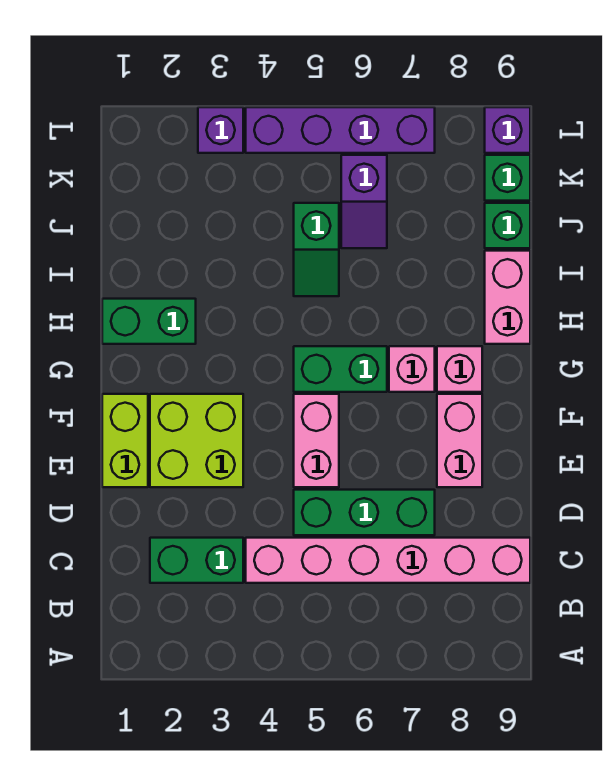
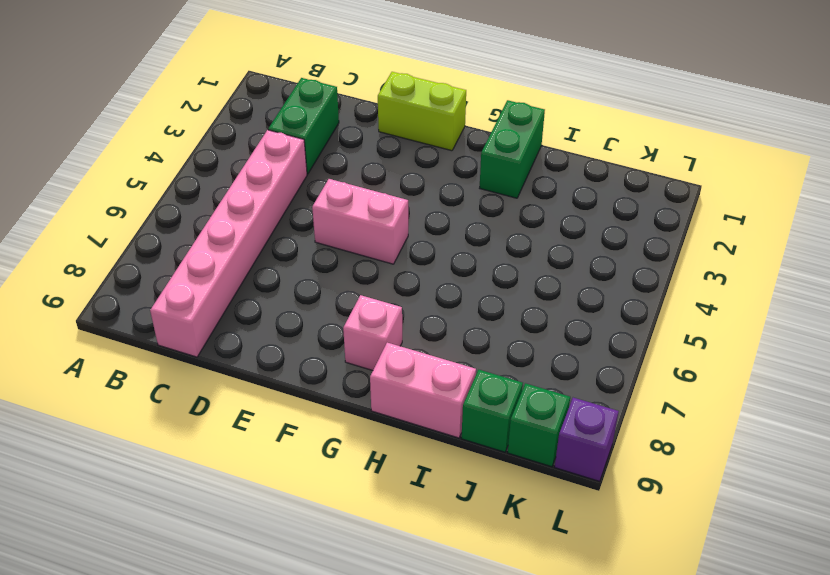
none -> green 1x3 brick [294,490,435,535]
none -> lime 2x2 brick [150,394,243,487]
none -> pink 1x2 brick [437,394,482,487]

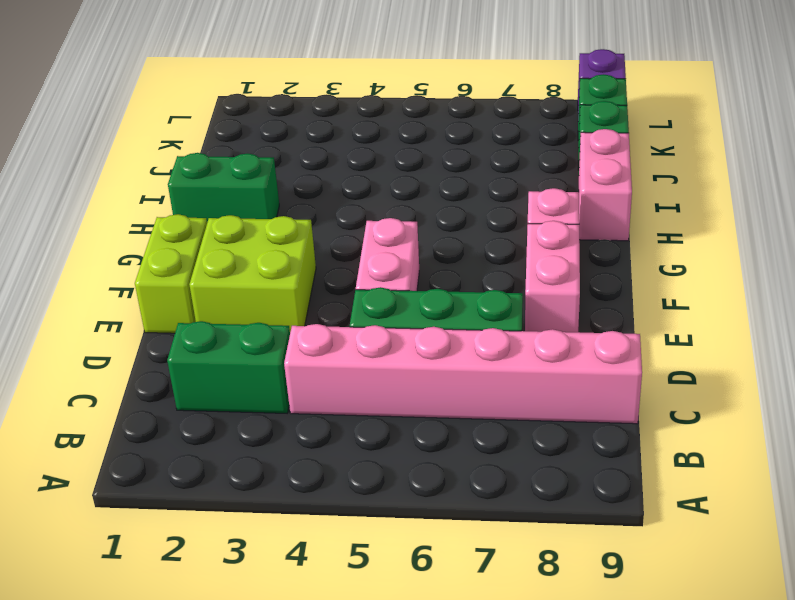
none -> green 1x2 brick [294,346,387,392]
none -> pink 1x1 brick [389,346,435,392]
none -> green 1x2 slope [294,203,339,296]

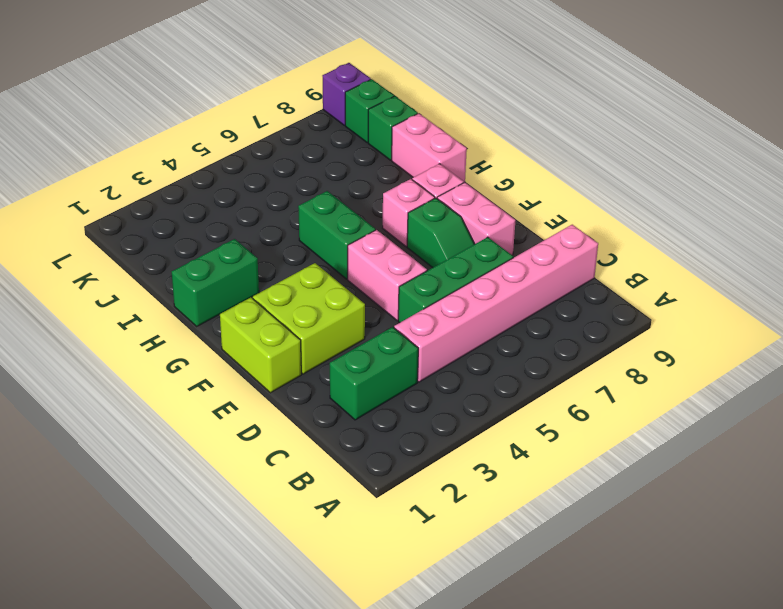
green 1x2 slope [407,198,474,268] -> green 1x2 slope moved to [294,203,339,296]
green 1x2 brick [298,191,375,279] -> green 1x2 brick turned to [294,346,387,392]
none -> purple 1x2 slope [341,155,387,248]
none -> purple 1x1 brick [198,107,243,153]
none -> purple 1x4 brick [246,107,435,153]

